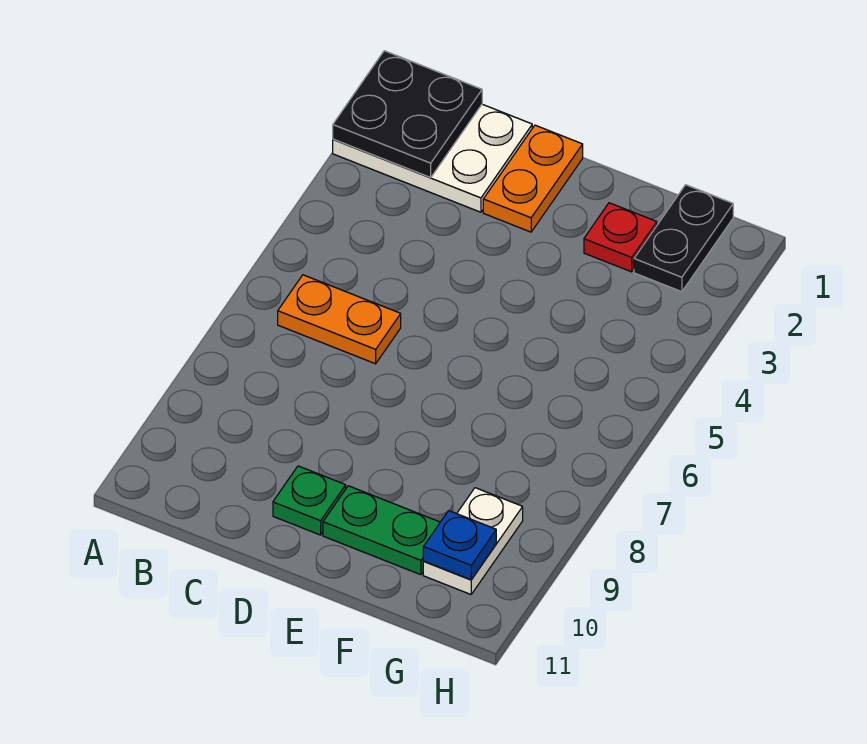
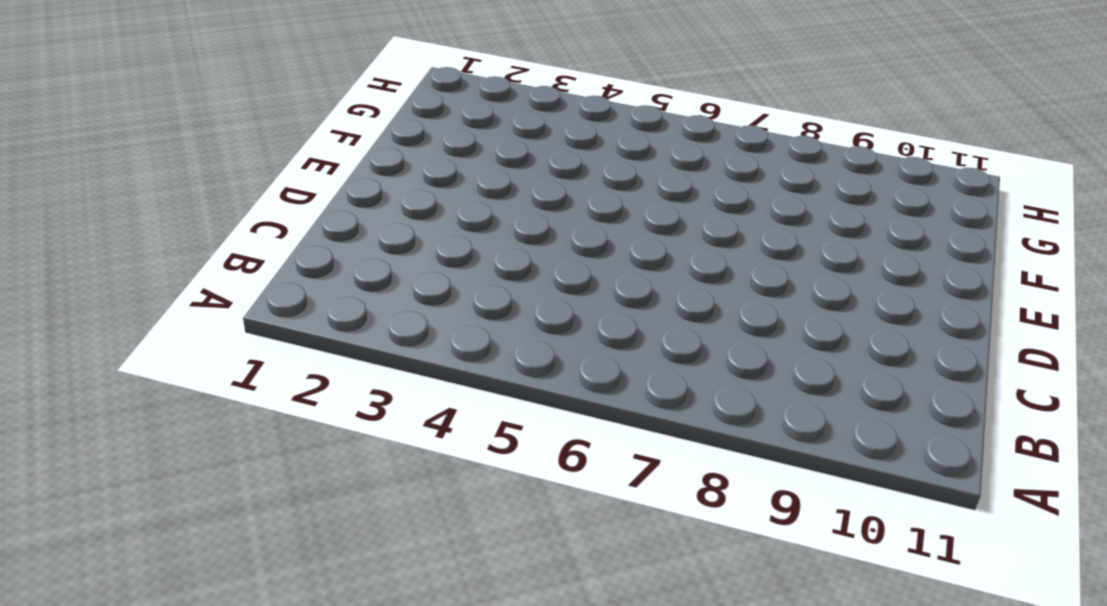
none -> white 2x3 plate [333,104,532,212]
none -> orange 1x2 plate [278,275,401,364]

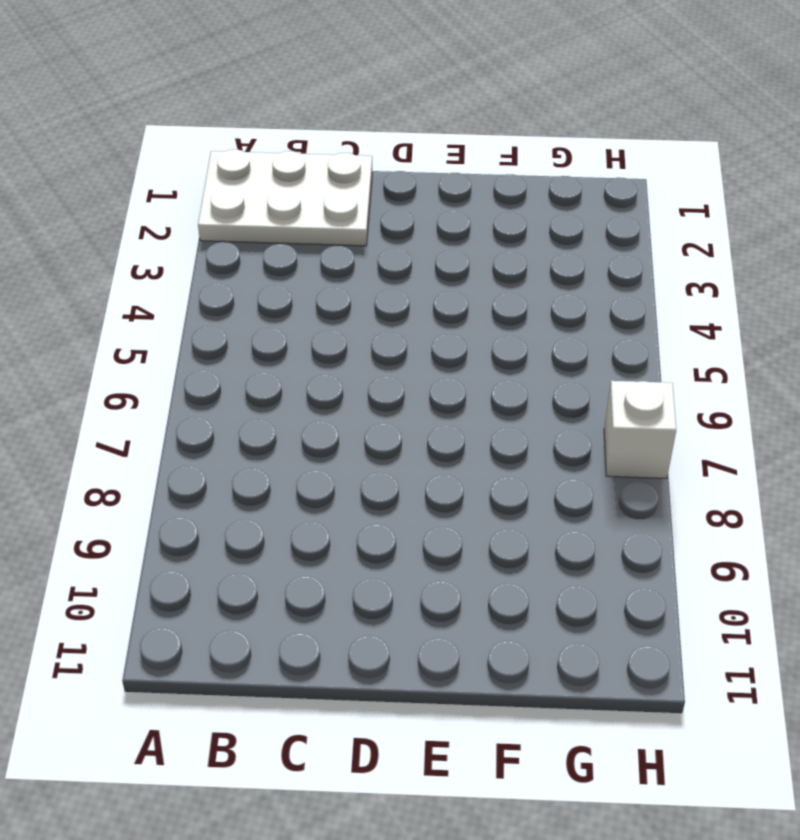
white 1x1 brick [604,381,676,478] -> none
none -> orange 1x2 plate [278,275,401,364]
none -> orange 1x2 plate [483,125,583,232]

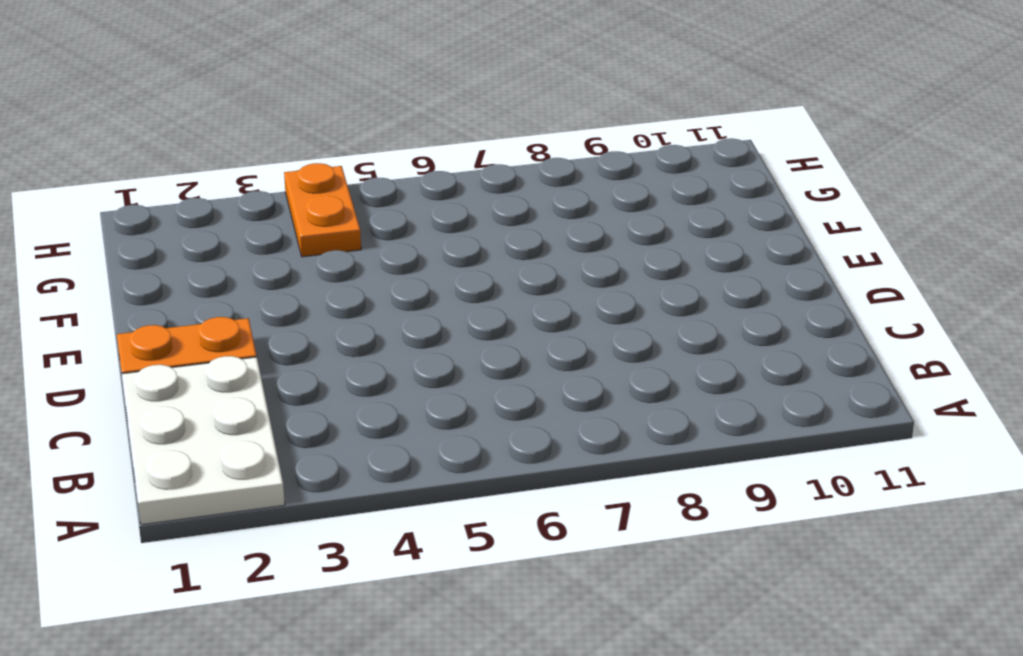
orange 1x2 plate [284,163,361,257] -> orange 1x2 plate moved to [278,275,401,364]
none -> green 1x1 plate [273,466,346,535]
none -> green 1x2 plate [323,486,440,575]

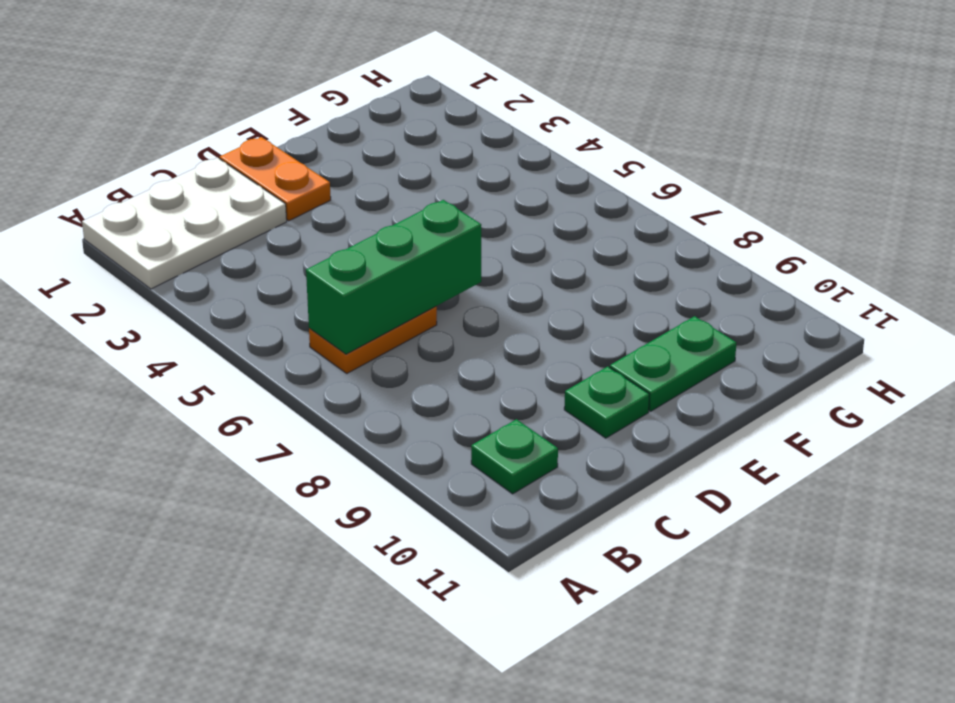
green 1x3 brick [306,200,481,354] -> none
green 1x1 plate [471,419,558,494] -> none
none -> red 1x1 plate [584,203,657,272]
none -> black 1x2 plate [634,185,733,292]

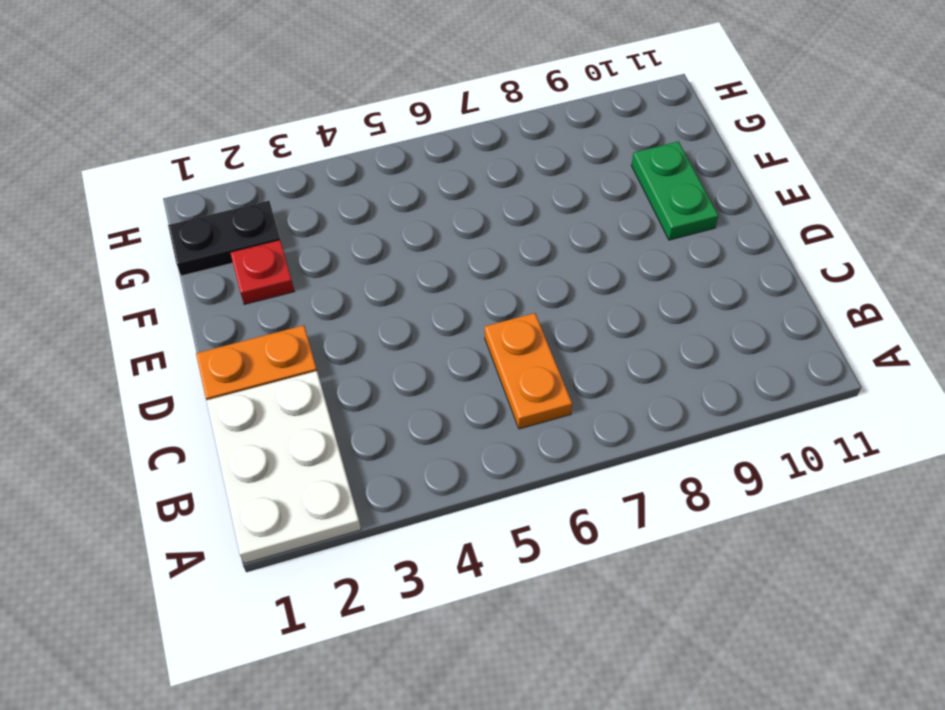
none -> green 1x1 plate [273,466,346,535]
none -> white 1x2 plate [423,488,523,594]

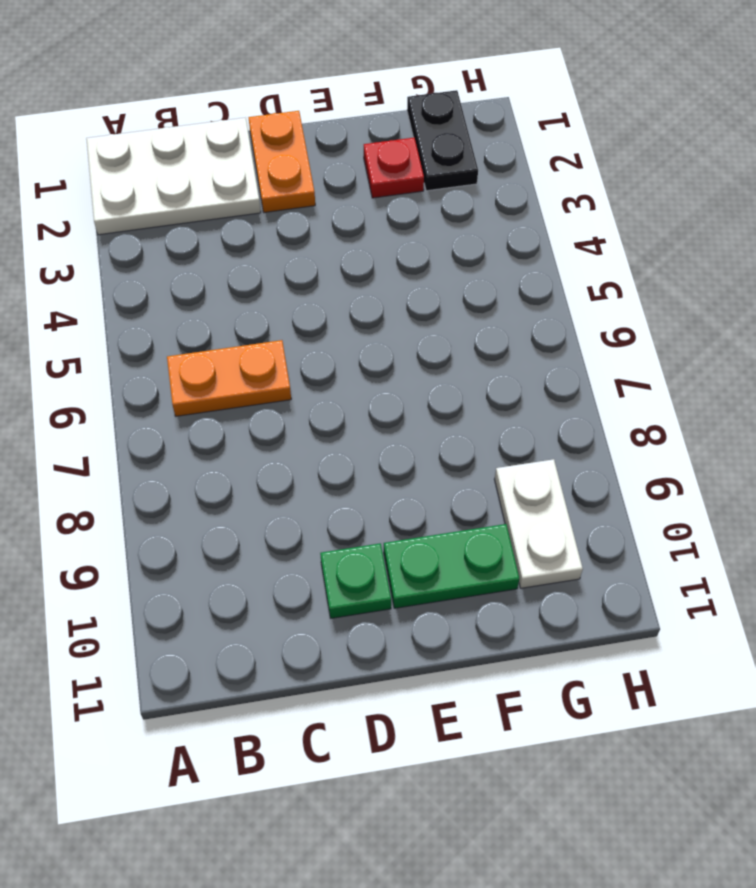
none -> black 2x2 plate [333,51,482,177]
none -> blue 1x1 plate [423,511,496,580]

